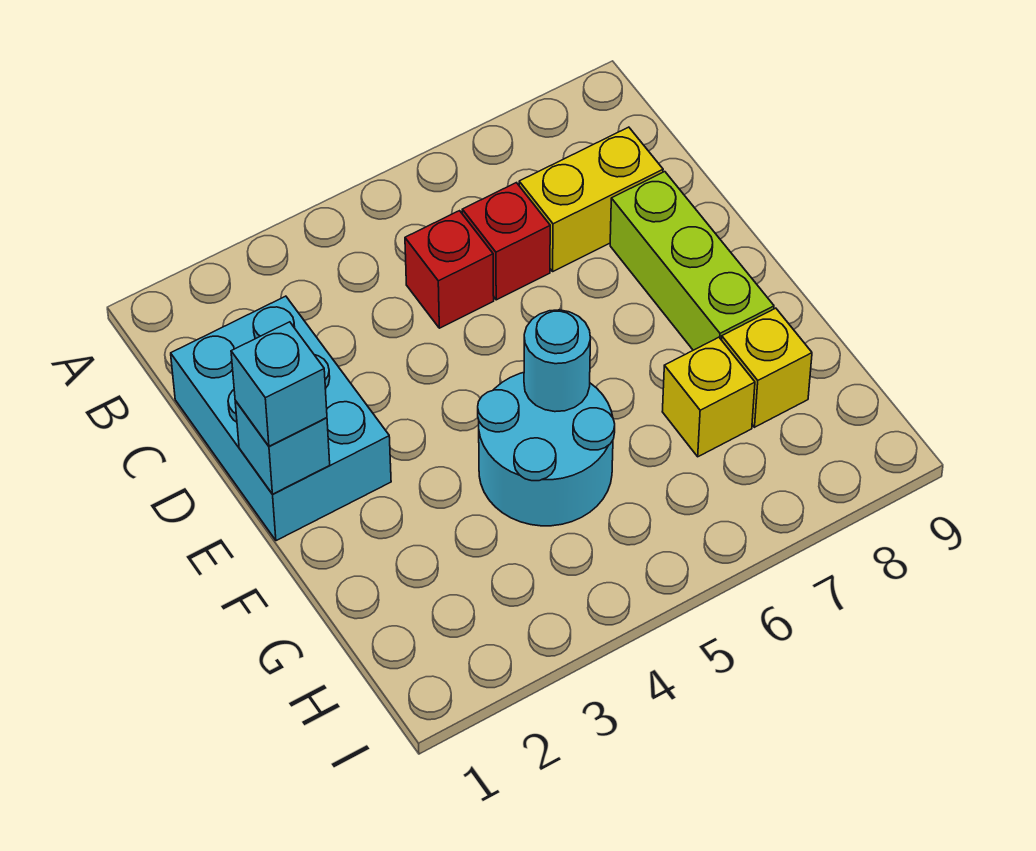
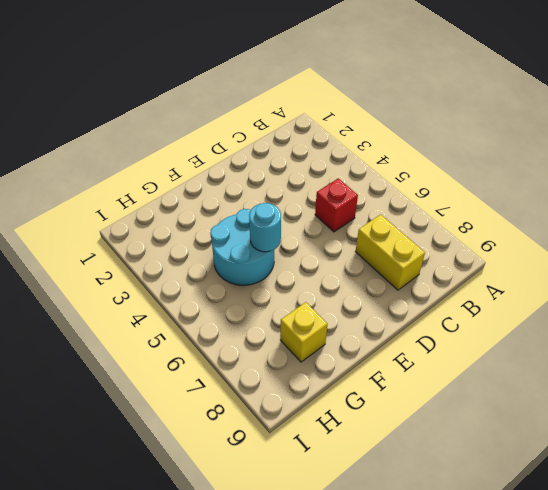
none -> cyan 2x3 brick [171,296,391,541]
none -> red 1x1 brick [462,183,550,300]

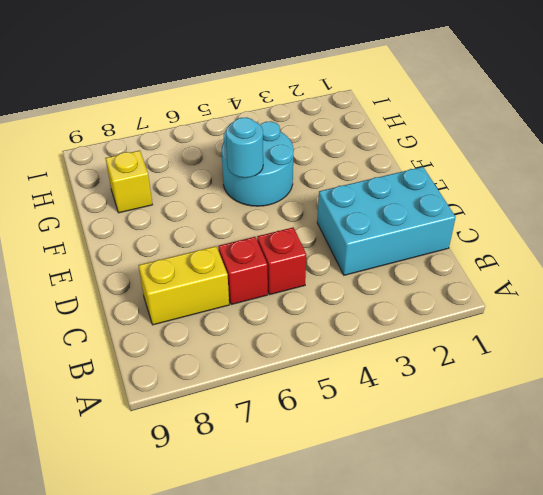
cyan 2x3 brick [317,167,456,275] -> cyan 2x3 brick turned to [171,296,391,541]
none -> lime 1x3 brick [610,172,774,350]
none -> yellow 1x1 brick [662,337,755,457]

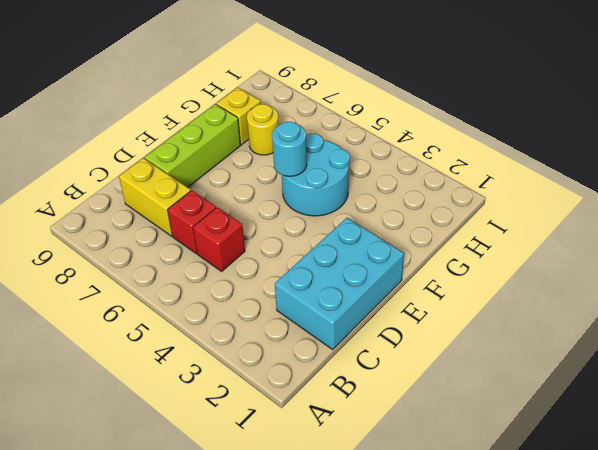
yellow 1x1 round brick [247,104,279,155] -> yellow 1x1 brick [662,337,755,457]
none -> cyan 1x1 brick [235,401,330,494]
none -> cyan 1x1 brick [231,322,327,446]

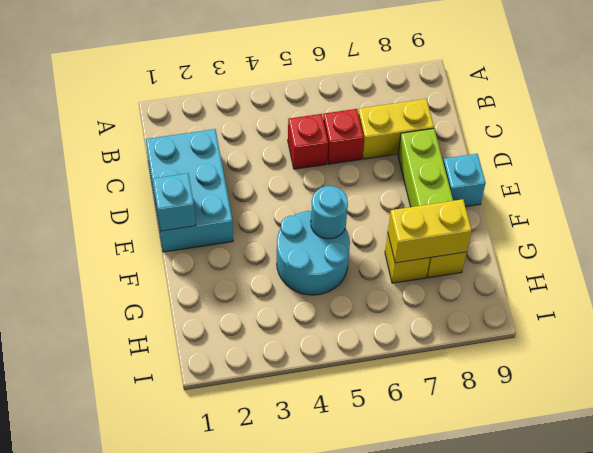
cyan 1x1 brick [443,154,486,207] -> cyan 1x1 brick moved to [231,322,327,446]
yellow 1x2 brick [388,199,472,263] -> none

